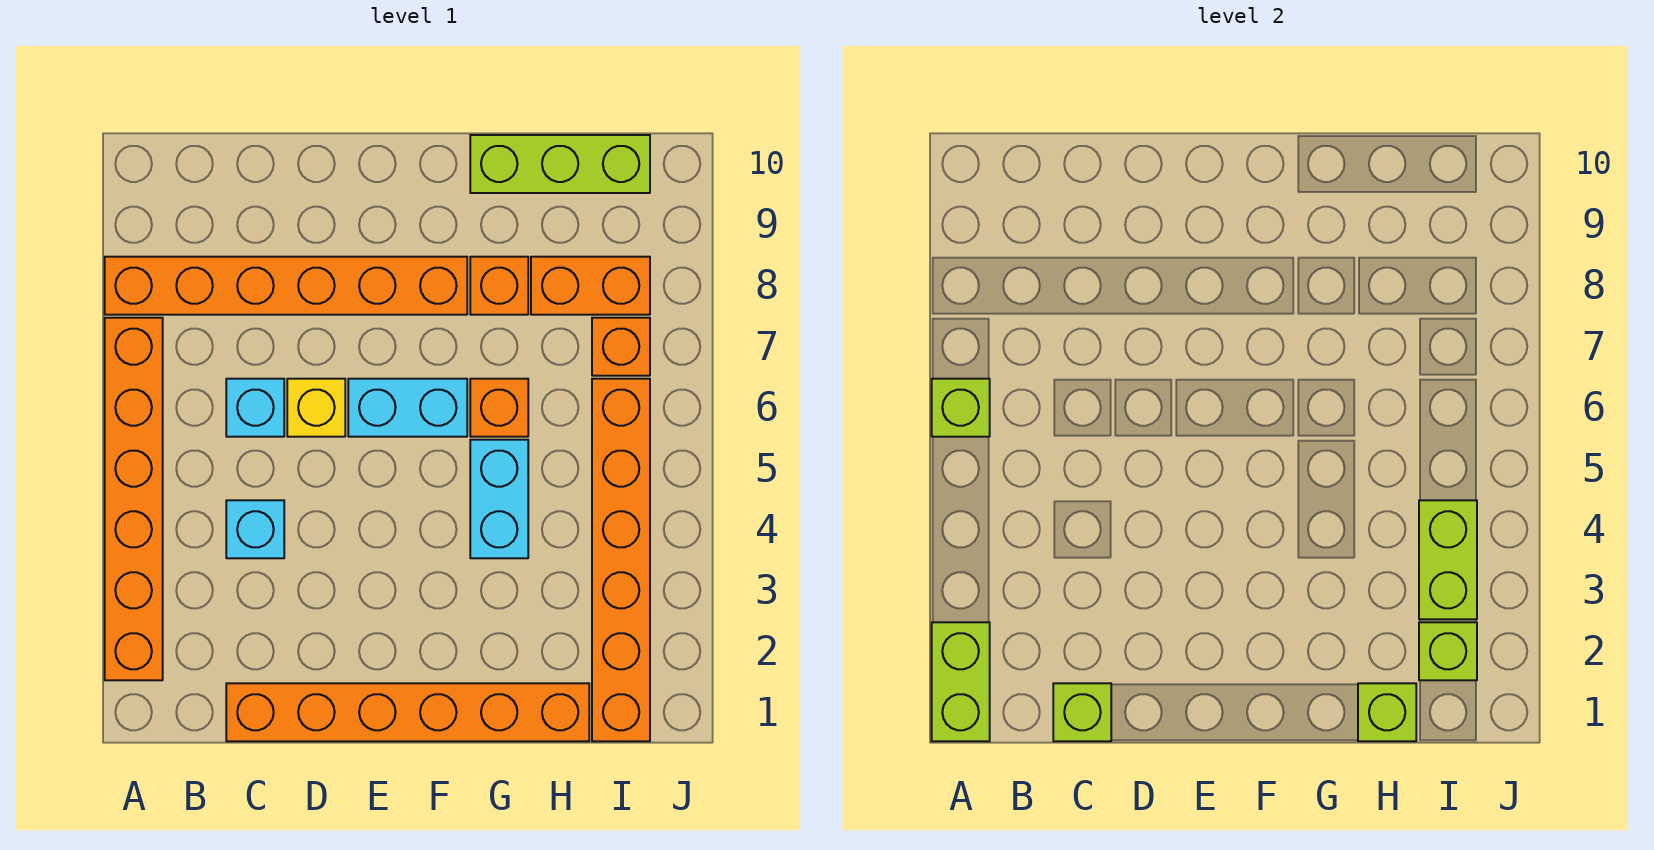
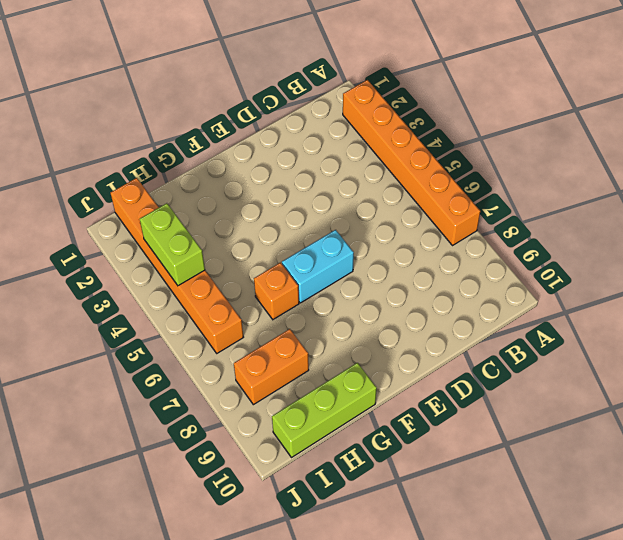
none -> orange 1x6 brick [105,257,467,315]
none -> orange 1x6 brick [226,683,589,741]
none -> cyan 1x1 brick [226,500,284,558]

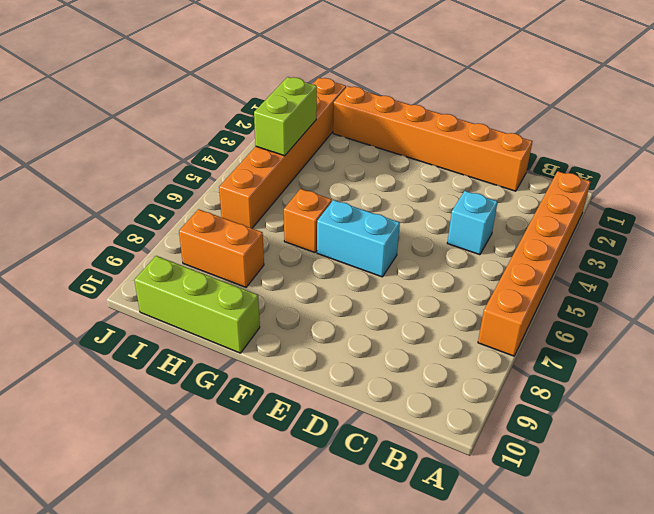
none -> orange 1x6 brick [105,257,467,315]
none -> cyan 1x1 brick [226,379,284,437]
none -> yellow 1x1 brick [287,379,345,437]

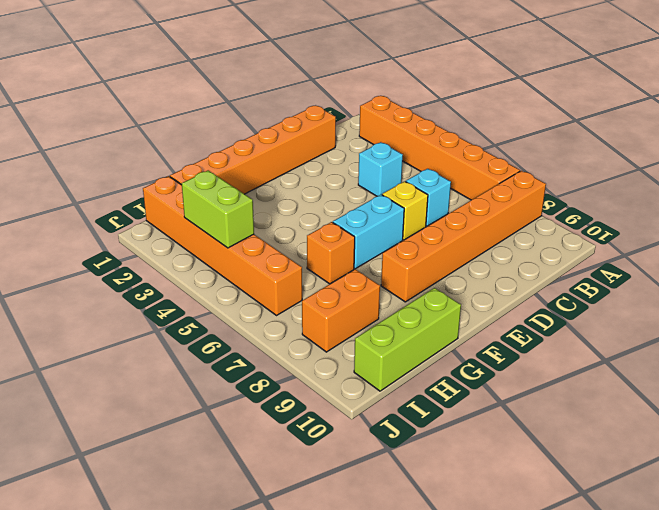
none -> cyan 1x2 brick [470,440,528,558]
none -> orange 1x1 brick [470,257,528,315]
none -> orange 1x1 brick [592,318,650,376]

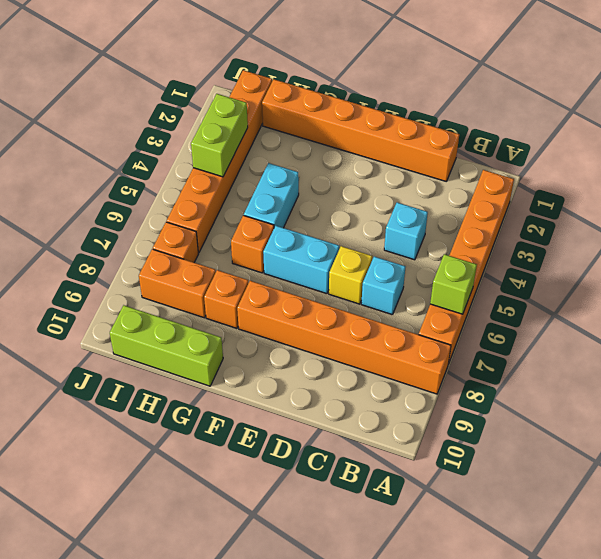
none -> lime 1x2 brick [932,622,990,741]
none -> lime 1x1 brick [1053,683,1111,741]
none -> lime 1x1 brick [1358,683,1416,741]

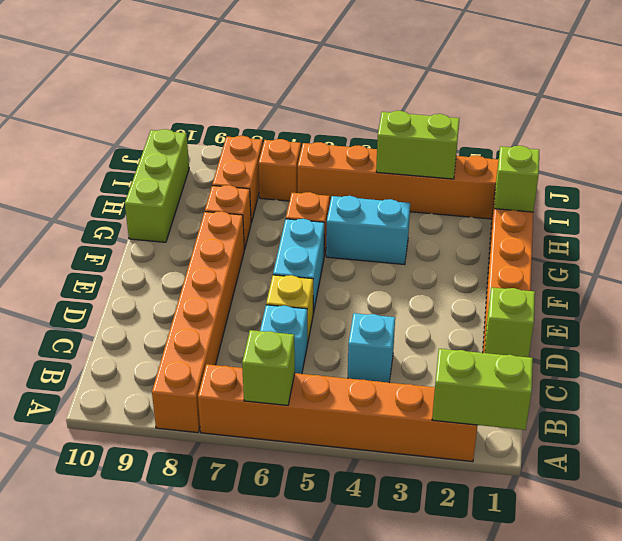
none -> lime 1x1 brick [1419,622,1477,680]

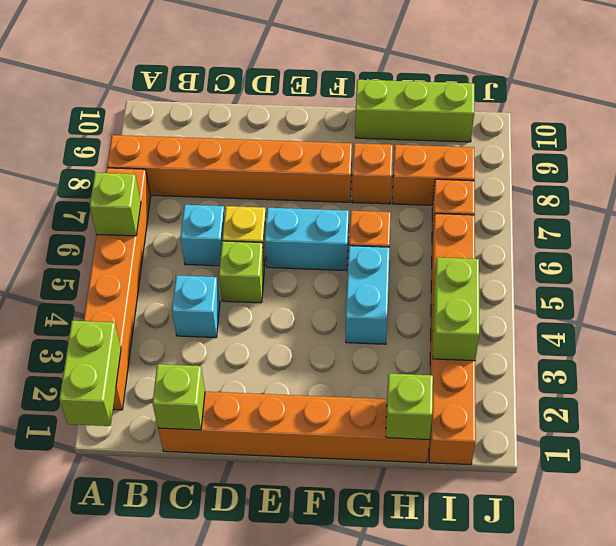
lime 1x1 brick [219,241,265,303] -> lime 1x1 brick moved to [1419,622,1477,680]

